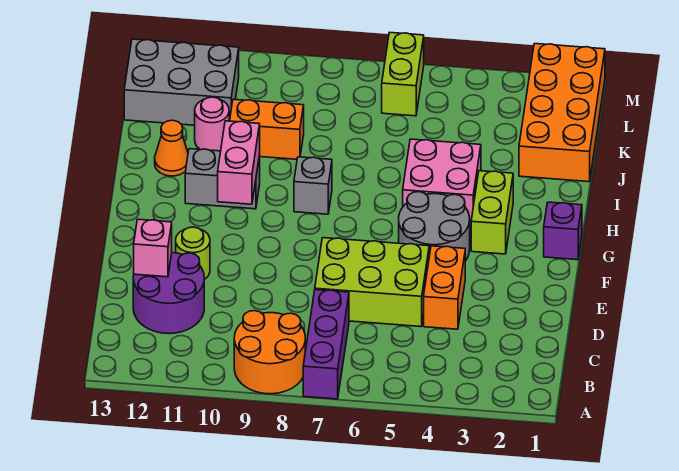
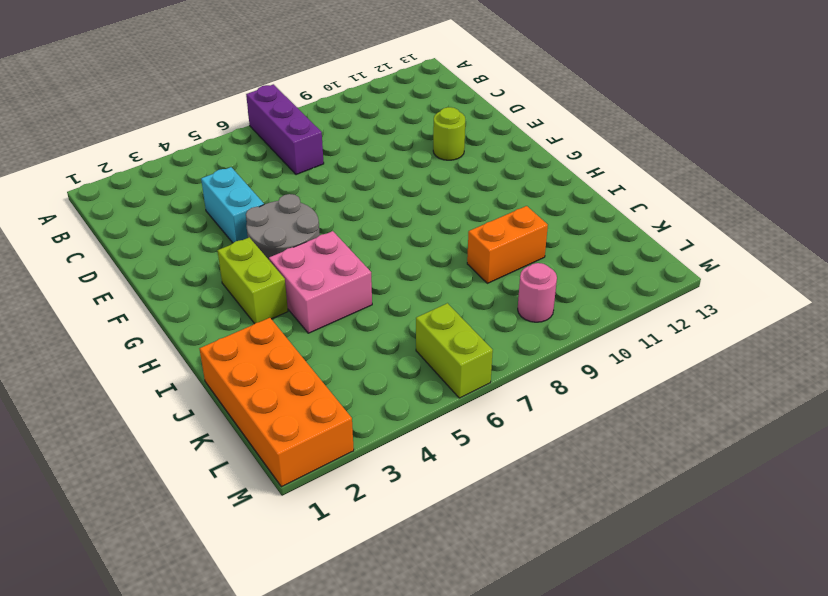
cyan 1x2 brick [201,167,264,243] -> orange 1x2 brick [424,246,465,329]
pink 1x1 round brick [518,263,557,322] -> pink 1x1 round brick moved to [195,97,229,151]
none -> orange 2x2 round brick [234,311,305,394]
none -> purple 2x2 round brick [133,253,204,334]
none -> lime 2x3 brick [315,238,429,327]

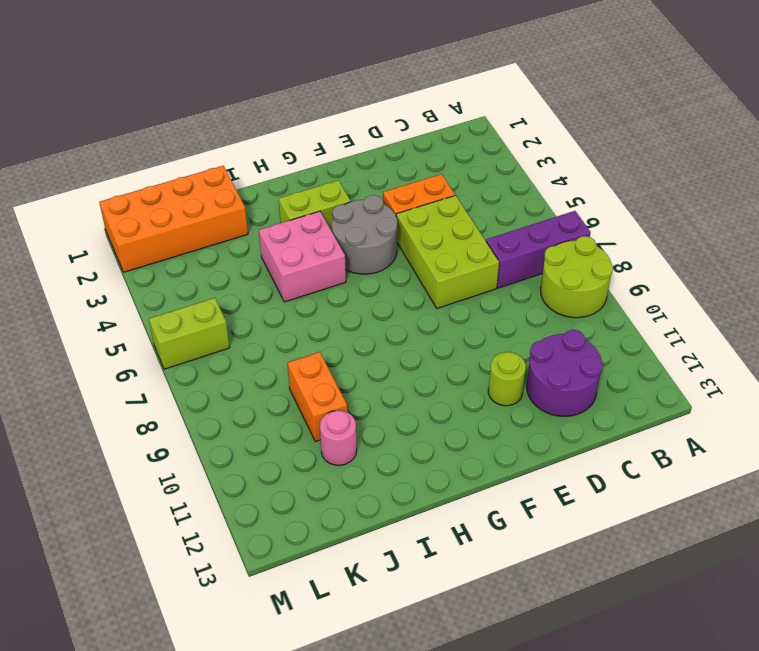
lime 2x2 round brick [541,236,613,318] -> orange 2x2 round brick [234,311,305,394]
none -> purple 1x1 brick [544,202,582,260]
none -> grey 1x1 brick [294,157,332,214]
none -> grey 1x2 brick [185,149,260,209]

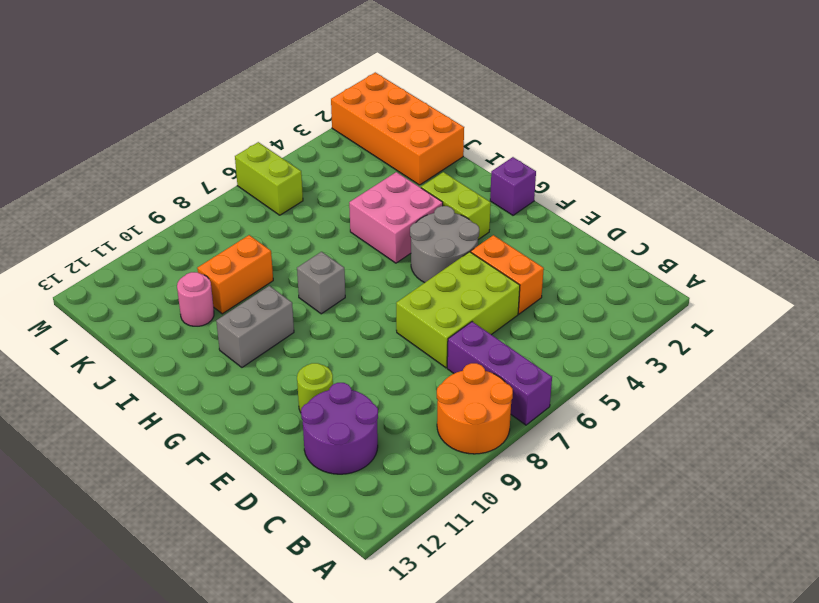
none -> orange 1x1 cone [155,120,188,176]
none -> grey 2x3 brick [124,39,239,125]
none -> pink 1x1 brick [134,219,172,277]

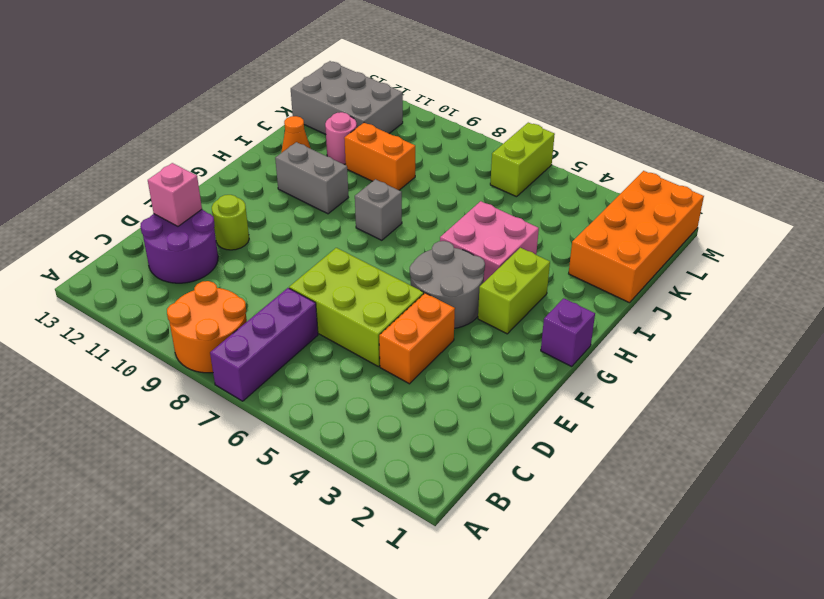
none -> pink 1x2 brick [218,121,260,204]

